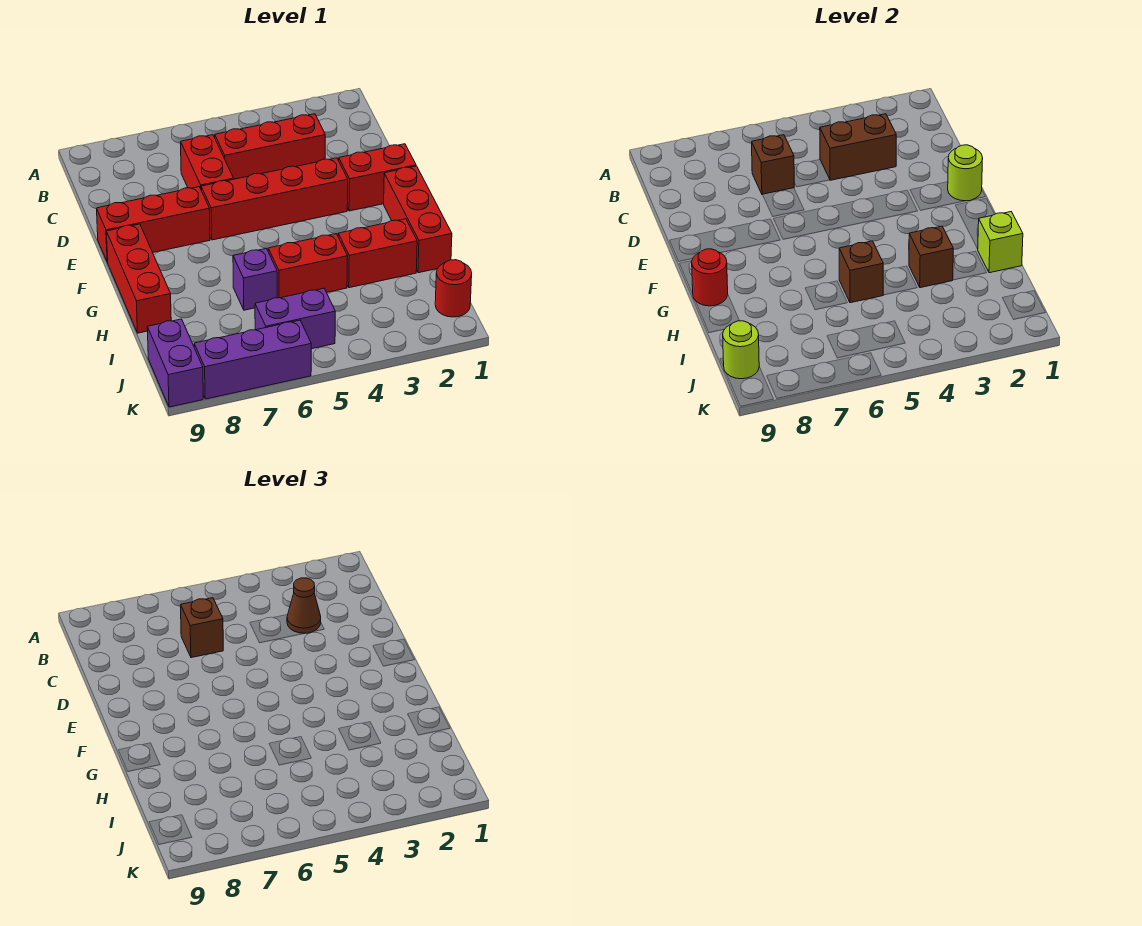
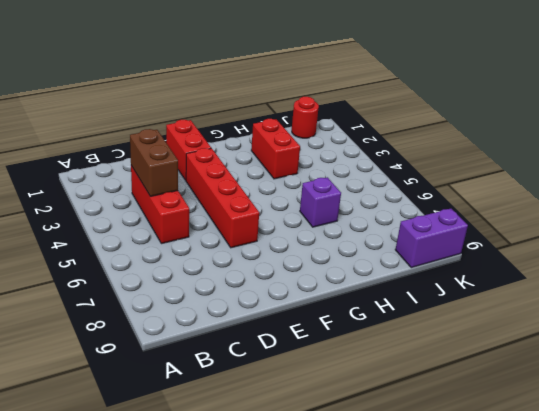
none -> red 1x2 brick [181,135,234,188]
none -> red 1x3 brick [97,187,210,262]
none -> red 1x3 brick [384,166,452,273]

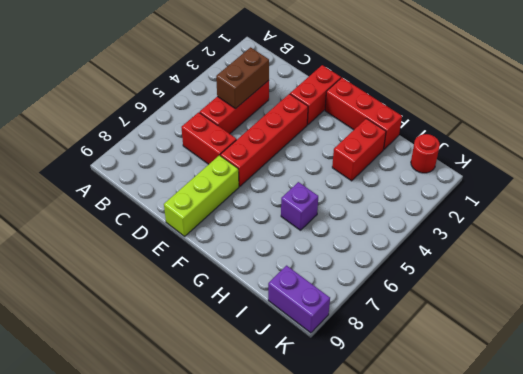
lime 1x3 brick [164,155,239,236] -> red 1x3 brick [97,187,210,262]
none -> red 1x3 brick [106,224,171,333]
none -> red 1x2 brick [268,234,348,298]
none -> purple 1x2 brick [255,288,335,349]

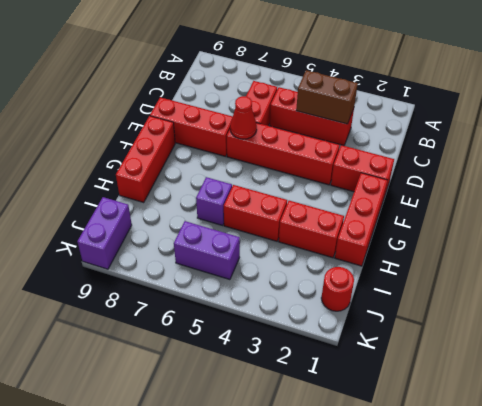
red 1x1 cone [230,96,257,139] -> none
none -> purple 1x3 brick [194,320,311,399]
none -> brown 1x1 brick [752,135,794,195]
none -> lime 1x1 round brick [948,145,983,201]

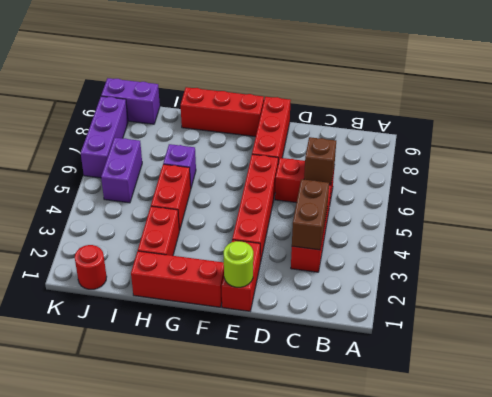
none -> red 1x1 round brick [692,249,728,306]
none -> lime 1x1 brick [978,212,1023,273]
none -> brown 1x1 brick [909,226,953,288]

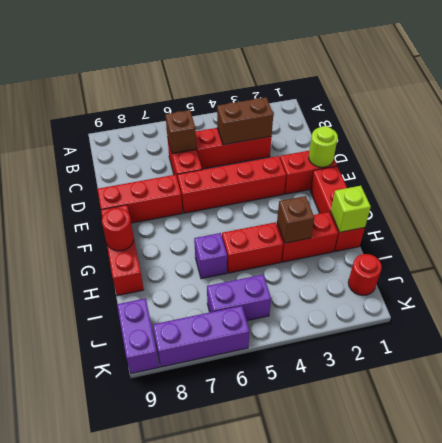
none -> brown 1x1 brick [839,241,883,303]
none -> lime 1x1 round brick [723,321,759,379]
none -> brown 1x1 cone [287,578,321,633]

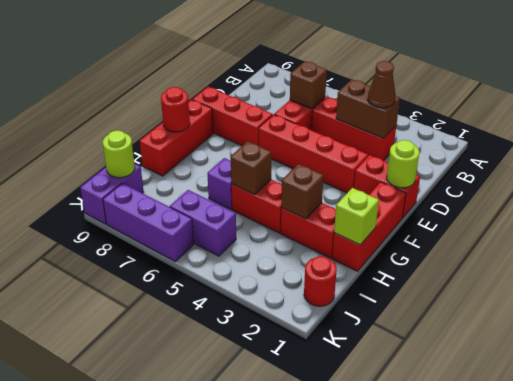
none -> brown 1x1 brick [181,598,223,658]

